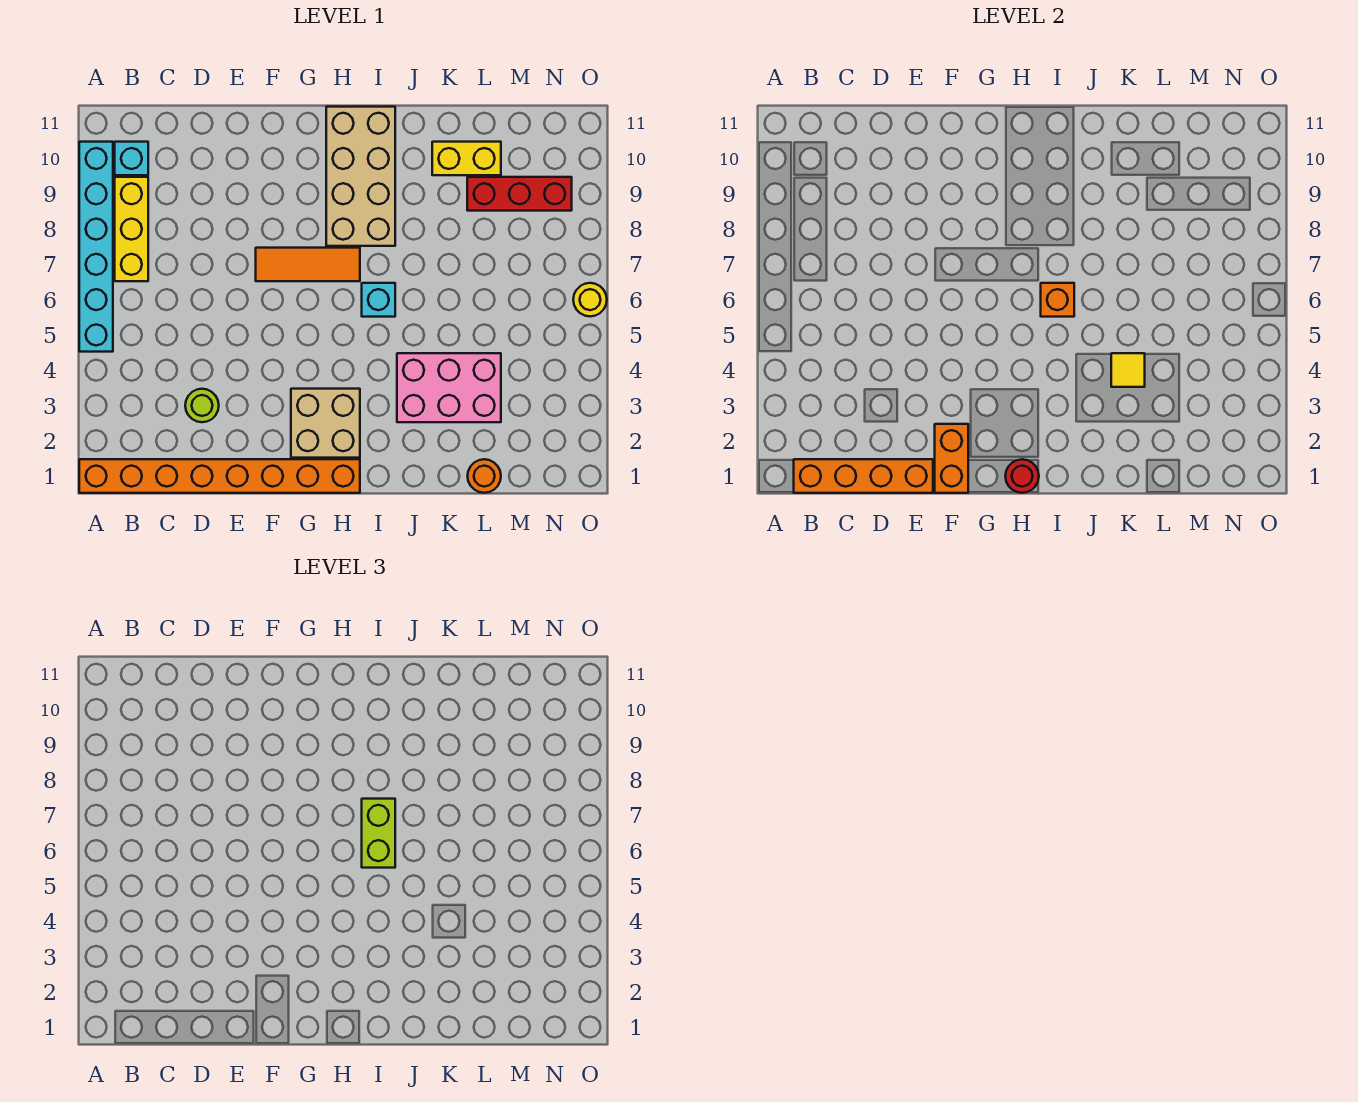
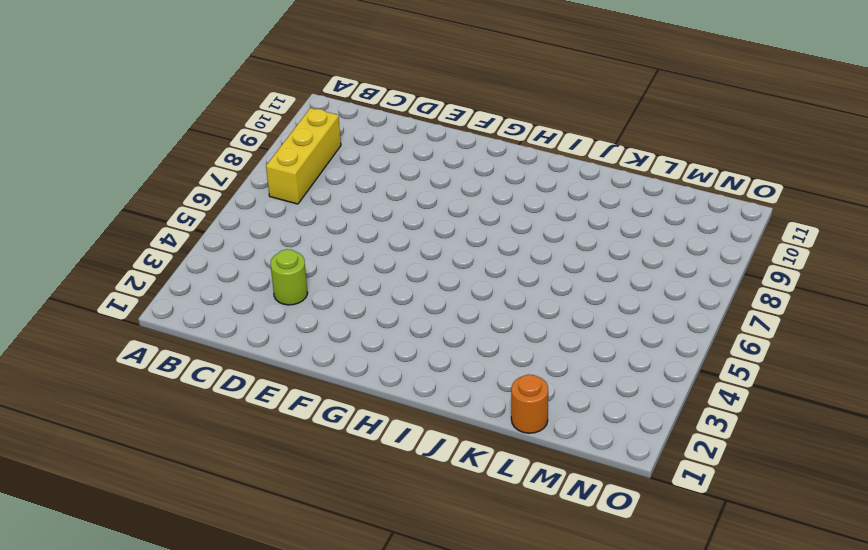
none -> orange 1x8 brick [79,459,360,493]
none -> cyan 1x6 brick [79,142,113,352]
none -> cyan 1x1 brick [115,142,148,175]

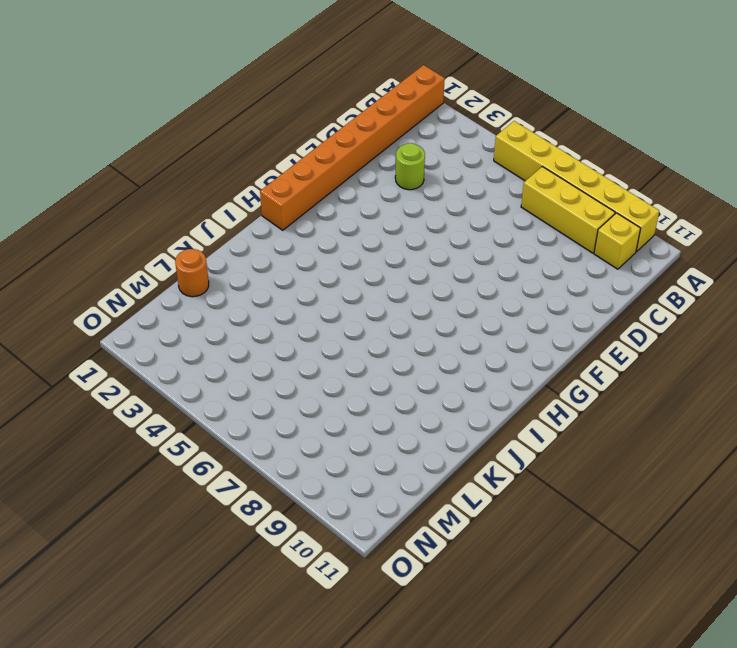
yellow 1x6 brick [494,121,659,251] -> cyan 1x6 brick [79,142,113,352]
yellow 1x1 brick [594,213,641,269] -> cyan 1x1 brick [115,142,148,175]
none -> orange 1x3 tile [256,248,360,281]
none -> tan 2x2 brick [291,389,360,458]
none -> tan 2x4 brick [326,107,395,246]

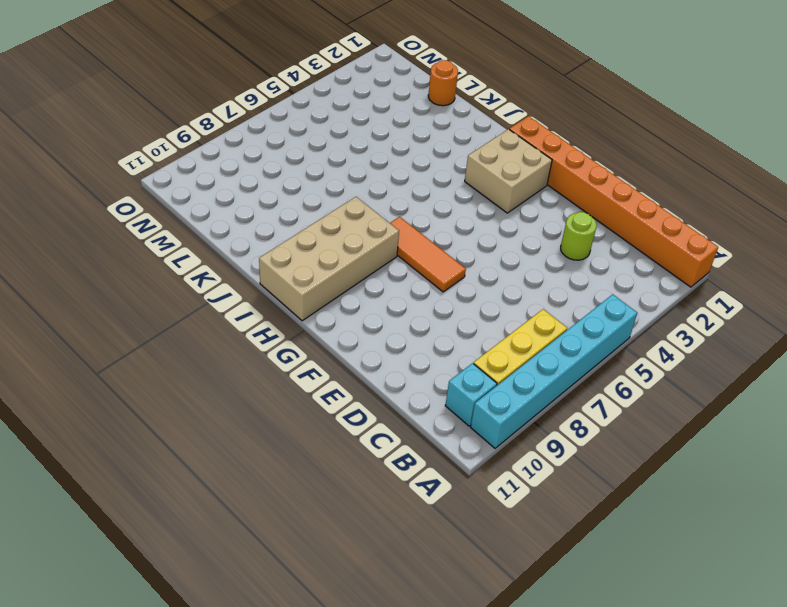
none -> cyan 1x1 brick [362,283,395,317]
none -> pink 2x3 brick [397,353,501,422]
none -> yellow 1x2 brick [432,142,501,175]

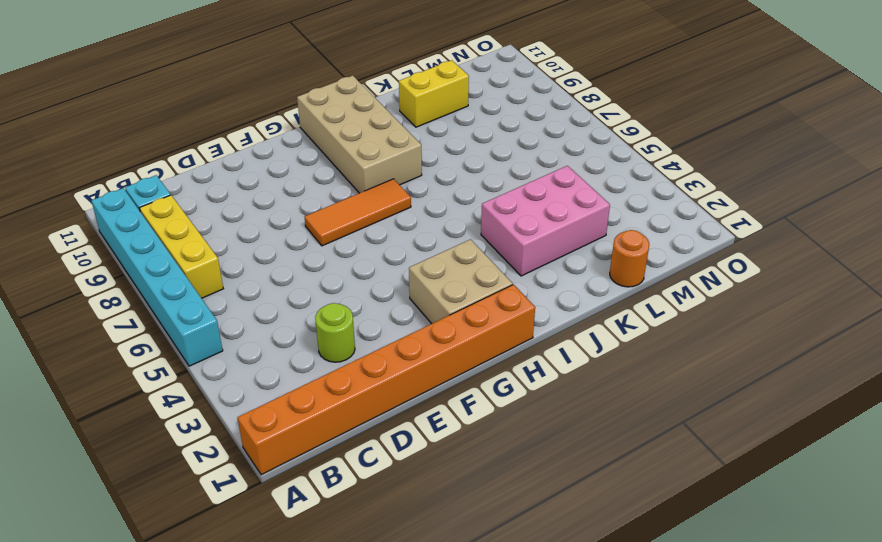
none -> cyan 1x1 brick [362,283,395,317]
none -> red 1x3 brick [467,177,572,211]
none -> yellow 1x1 round brick [573,283,607,316]

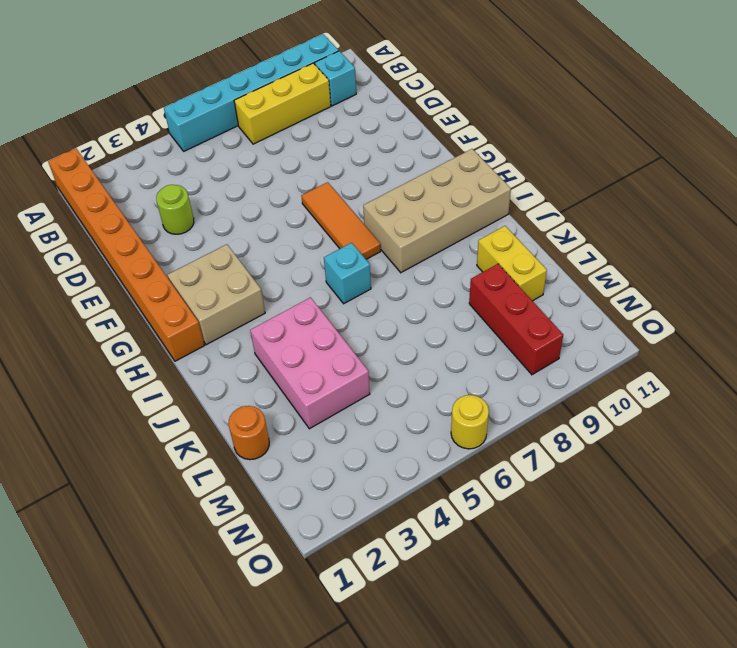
none -> orange 1x4 brick [794,459,933,493]
none -> orange 1x2 brick [935,424,968,493]
none -> red 1x1 round brick [1005,459,1039,493]

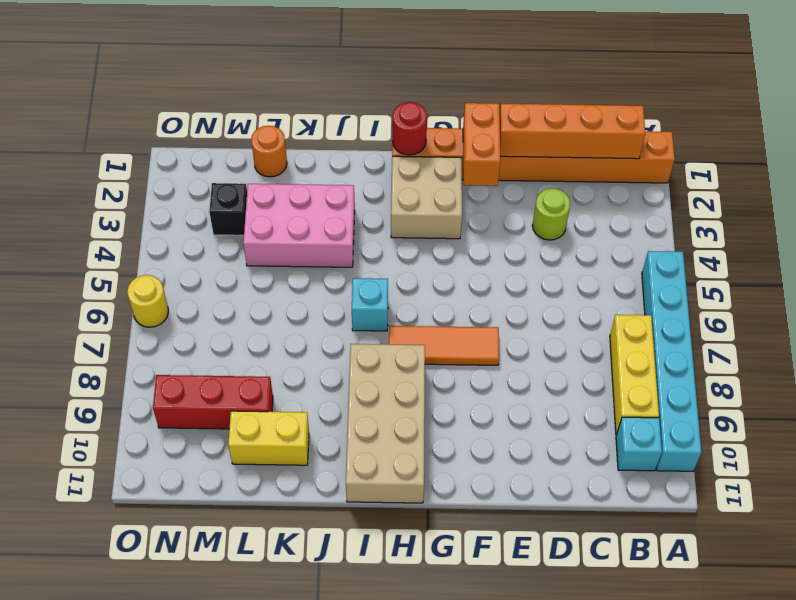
black 1x1 brick [209,183,247,235] -> none
none -> orange 1x1 brick [1041,283,1074,317]
none -> yellow 1x1 tile [1111,353,1145,387]
none -> lime 1x2 brick [362,799,395,868]

